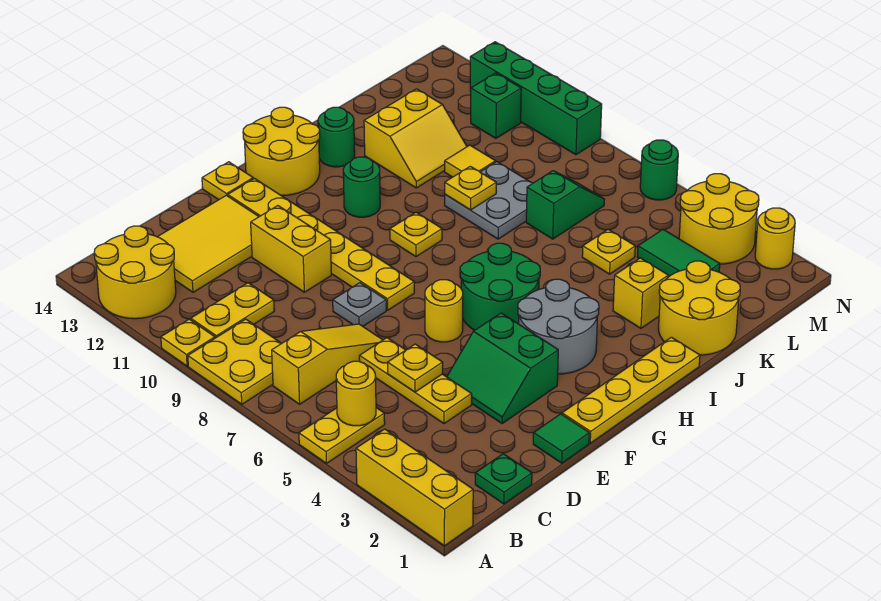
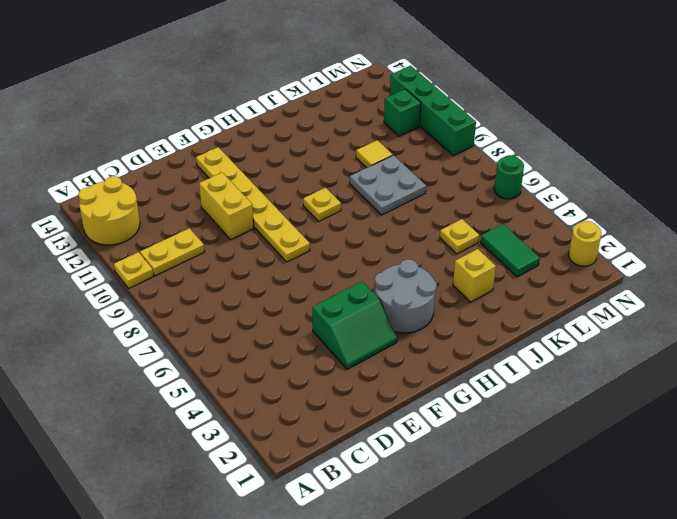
green 2x2 slope [312,281,397,369] -> green 2x2 slope turned to [447,313,558,423]
none -> yellow 1x3 brick [356,429,473,546]
none -> yellow 1x2 plate [299,408,385,463]
none -> yellow 2x2 plate [188,319,282,404]
none -> yellow 1x3 slope [272,324,382,404]

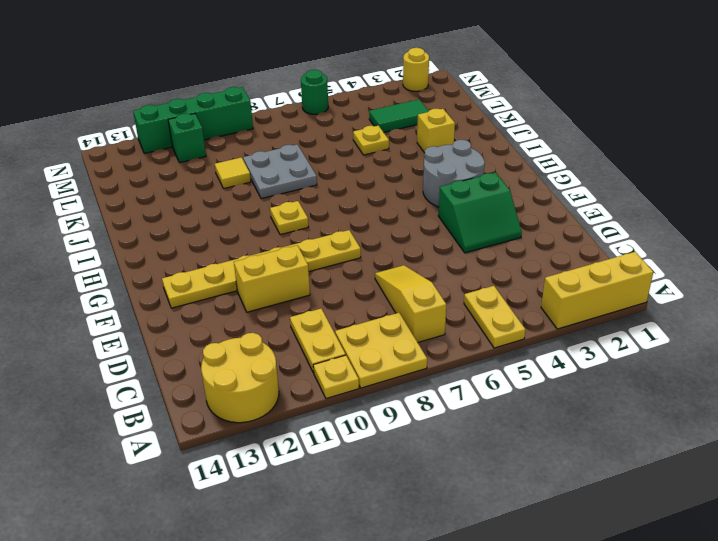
none -> green 1x1 plate [475,454,532,504]
none -> yellow 2x3 tile [158,195,259,292]
none -> yellow 1x3 plate [359,338,472,424]
none -> green 1x1 tile [533,414,589,463]

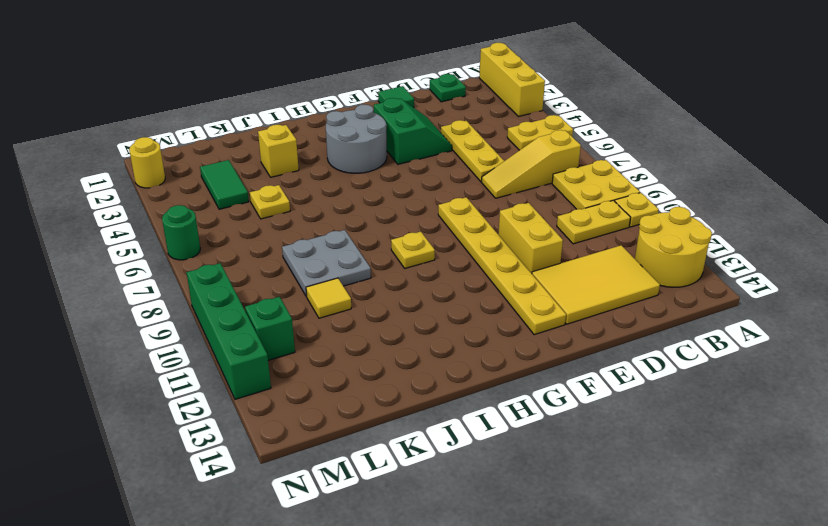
none -> grey 1x1 plate [333,283,386,326]
none -> yellow 1x4 plate [562,337,700,443]
none -> yellow 1x1 round brick [425,280,463,342]
none -> yellow 1x1 plate [202,162,253,200]

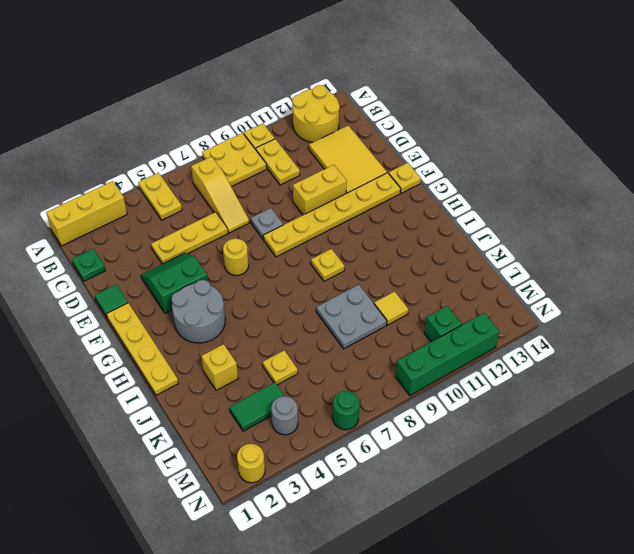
grey 1x1 round brick [271,396,298,435] -> yellow 2x2 round brick [679,174,759,264]
none -> green 2x2 round brick [460,243,540,330]
none -> yellow 2x2 round brick [243,107,320,196]
none -> green 1x1 round brick [343,157,380,217]
none -> green 1x1 round brick [318,107,355,167]

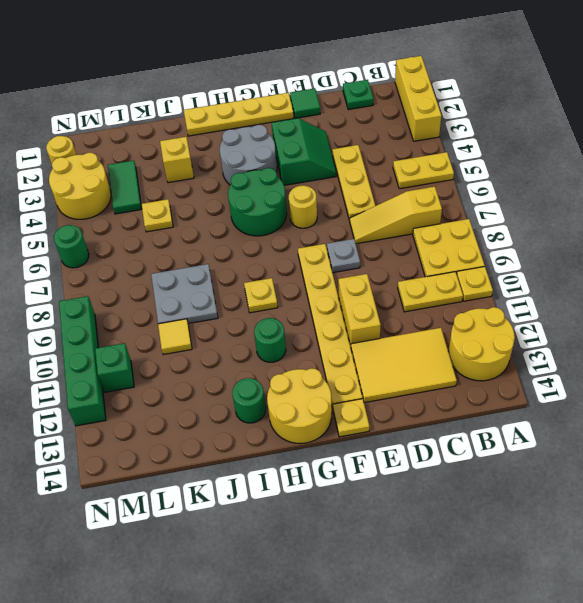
none -> yellow 2x2 round brick [658,261,740,355]
none -> yellow 2x2 slope [364,89,467,188]
none -> green 1x2 slope [526,171,605,239]
none -> yellow 1x1 round brick [336,361,376,426]

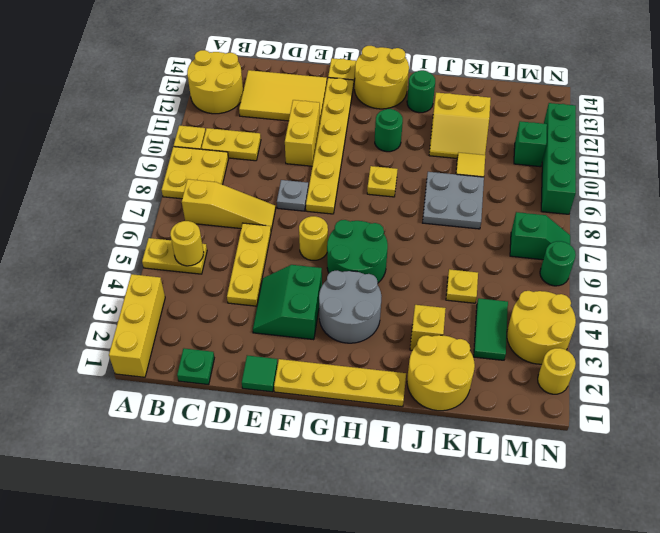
green 1x2 slope [510,212,570,260] -> green 1x2 slope moved to [526,171,605,239]
none -> yellow 1x1 plate [388,344,443,392]
none -> yellow 1x1 plate [445,166,496,210]

